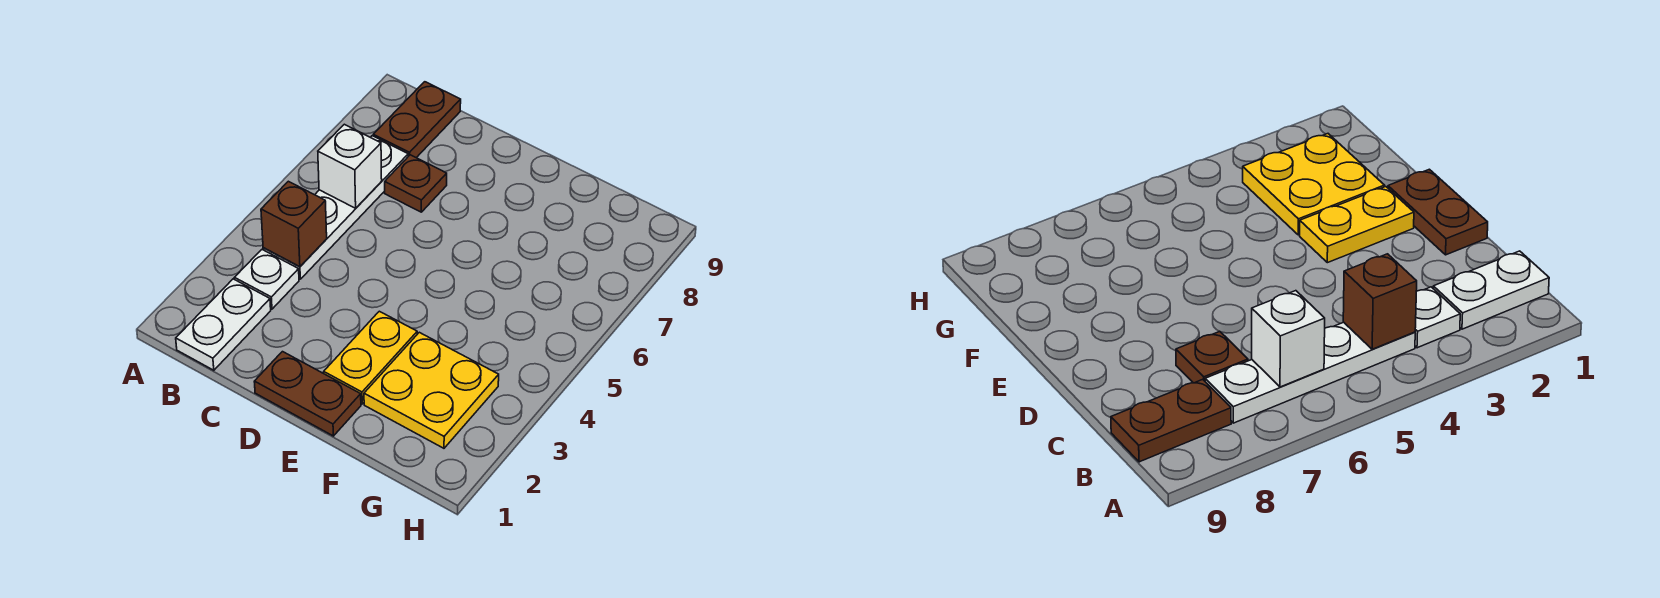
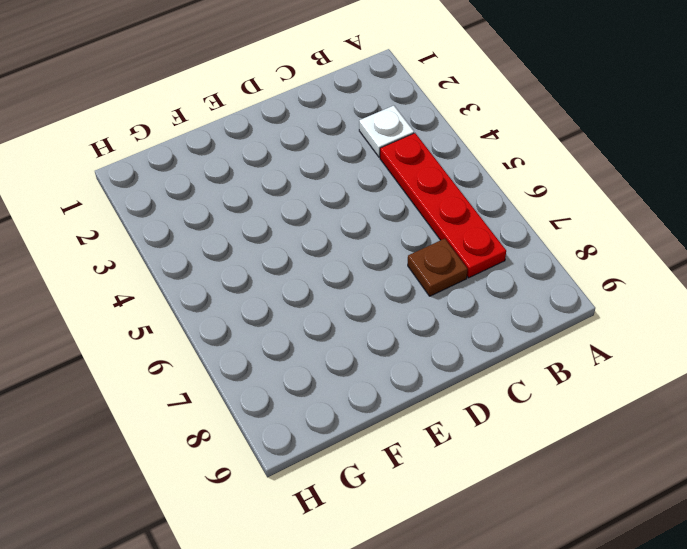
red 1x4 plate [380,133,506,278] -> white 1x4 plate [263,136,408,279]
none -> white 1x2 plate [176,279,271,370]
none -> brown 1x2 plate [373,82,461,158]

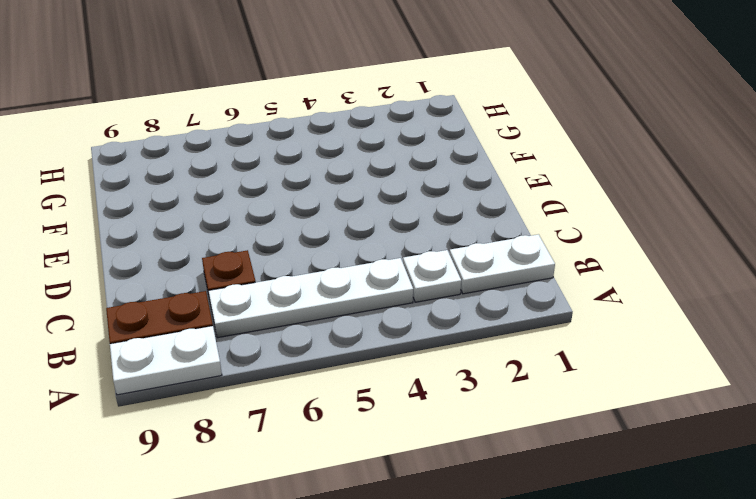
white 1x2 plate [110,326,222,395] -> none
none -> brown 1x2 plate [254,352,361,436]
none -> yellow 1x2 plate [324,311,417,404]

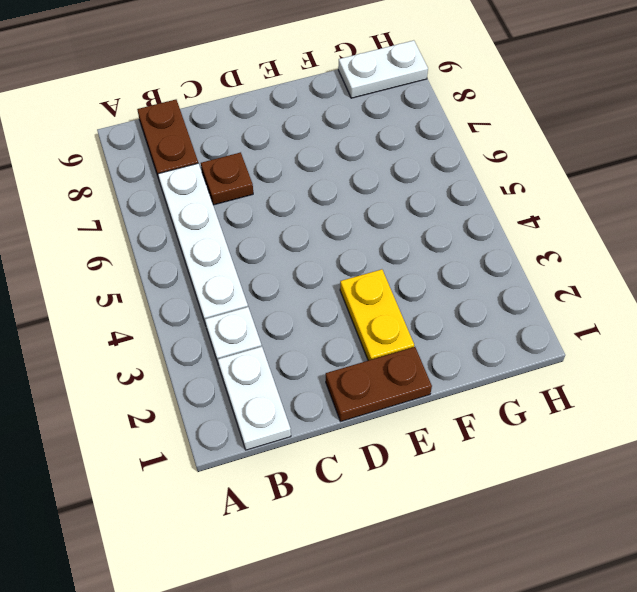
white 1x2 plate [338,40,428,98] -> none
none -> yellow 2x2 plate [364,332,499,448]
none -> brown 1x1 brick [261,181,327,267]

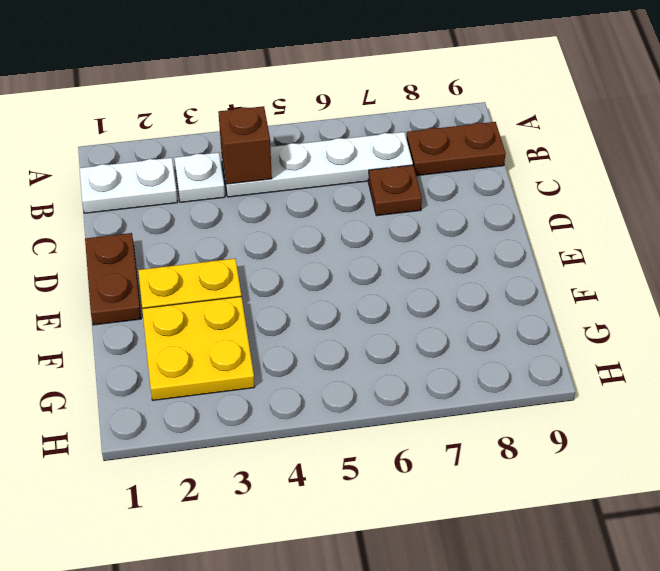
none -> white 1x1 brick [318,124,382,208]

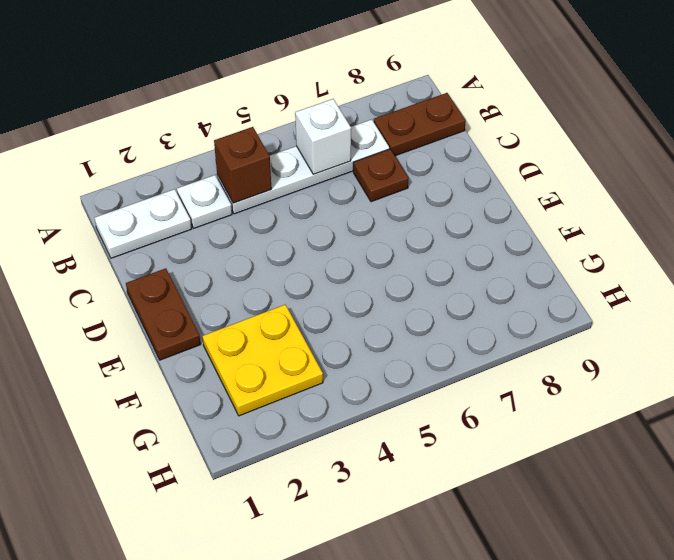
none -> yellow 1x2 plate [324,311,417,404]

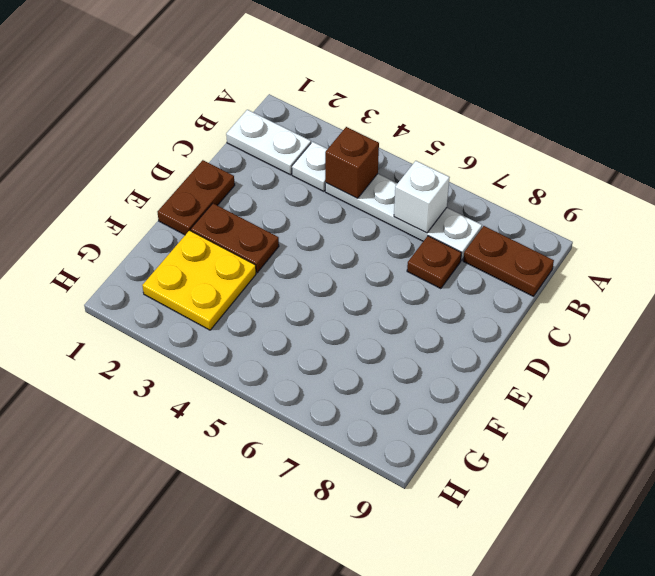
brown 1x2 plate [191,203,279,273] -> yellow 1x2 plate [324,311,417,404]

